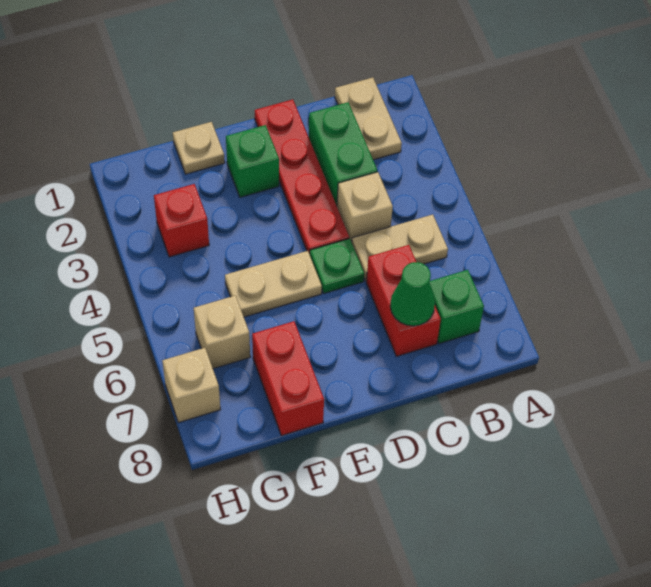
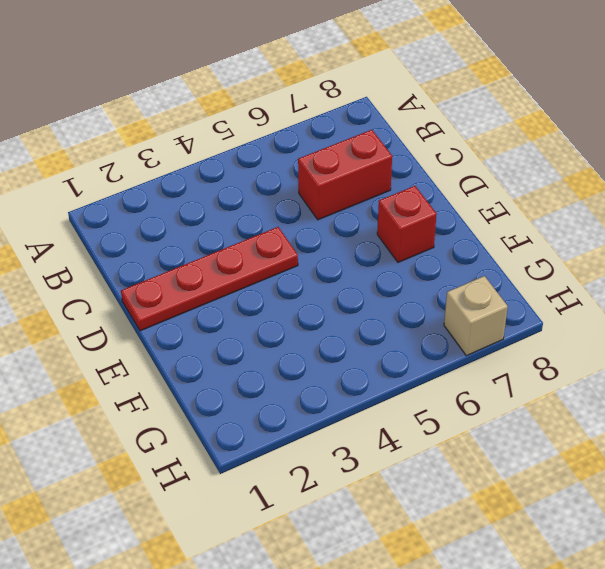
red 1x1 brick [377,186,436,262] -> red 1x1 brick moved to [154,184,209,257]
none -> tan 1x2 plate [335,78,402,160]
none -> tan 1x2 plate [352,215,448,281]
none -> green 1x1 brick [430,270,484,344]

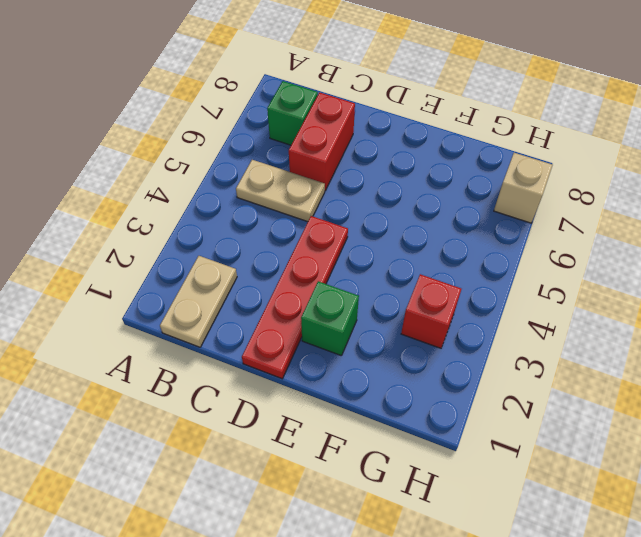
none -> green 1x2 brick [309,102,377,206]
none -> tan 1x1 brick [337,172,393,242]
none -> green 1x1 plate [310,239,364,293]

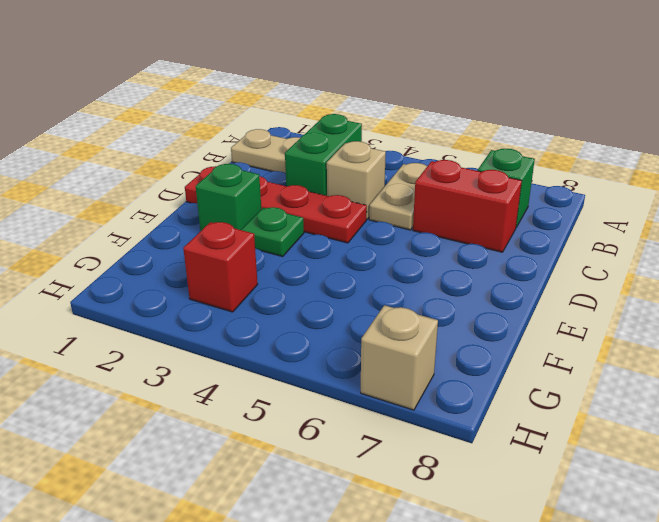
green 1x2 brick [285,114,362,196] -> green 1x2 brick turned to [309,102,377,206]
green 1x1 plate [241,207,304,257] -> green 1x1 plate moved to [310,239,364,293]
none -> tan 1x2 plate [225,251,322,317]
none -> tan 1x1 plate [173,122,225,174]
none -> red 1x2 brick [252,321,324,436]

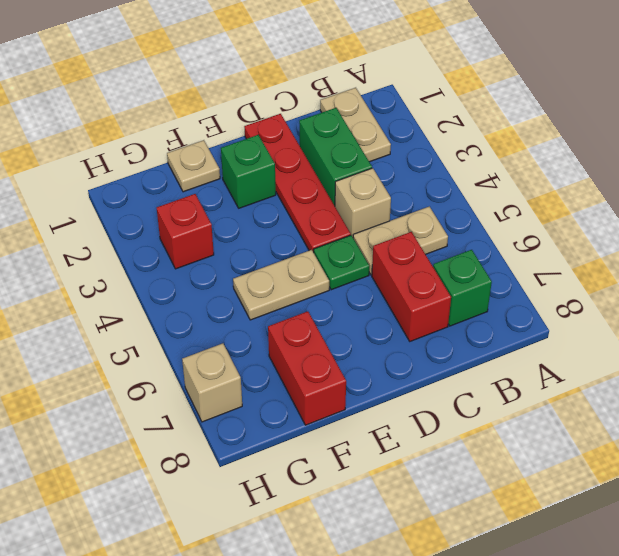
none -> tan 1x1 brick [194,296,250,369]
none -> green 1x1 cone [390,262,435,326]

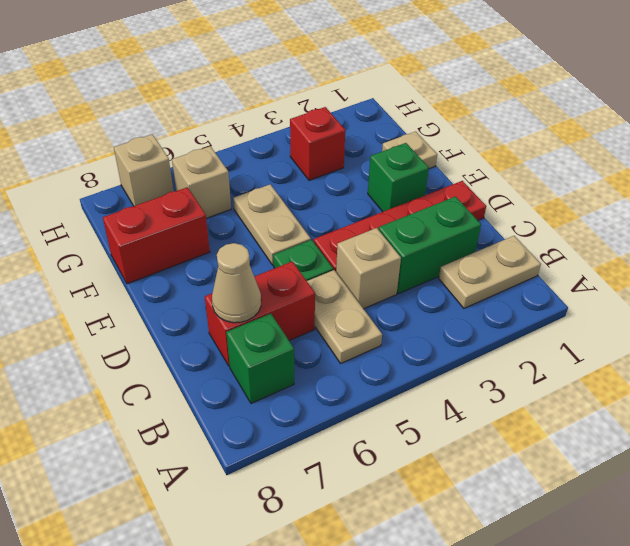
tan 1x1 cone [212,243,261,323] -> green 1x1 cone [390,262,435,326]

